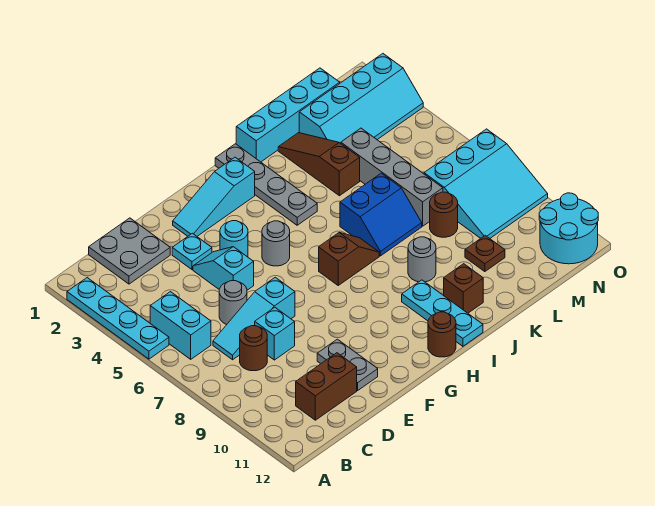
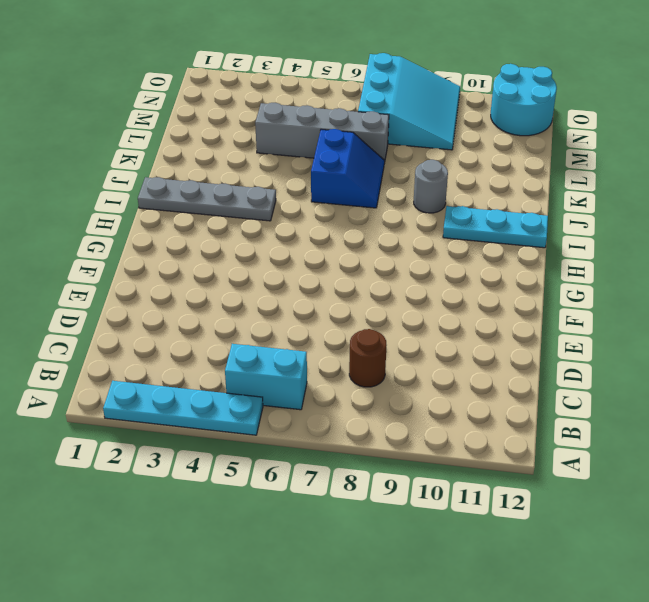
none -> grey 2x2 plate [89,218,170,284]
none -> cyan 1x3 slope [213,277,295,360]
none -> brown 1x2 brick [296,353,357,420]

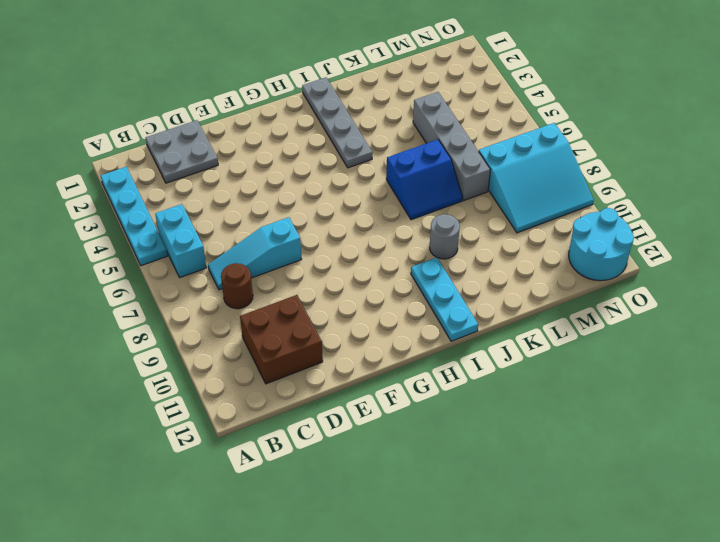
brown 2x2 brick [240,295,323,384] -> brown 1x2 brick [296,353,357,420]
none -> grey 1x1 round brick [219,281,247,325]
none -> cyan 1x1 brick [255,307,295,360]
none -> cyan 1x1 plate [172,233,212,269]

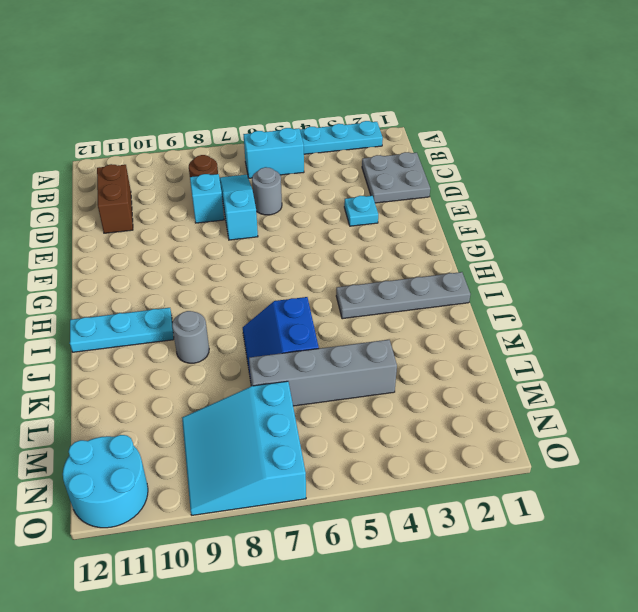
none -> cyan 1x2 slope [193,247,254,290]
none -> grey 1x2 plate [317,339,378,390]
none -> cyan 1x3 slope [173,157,255,236]

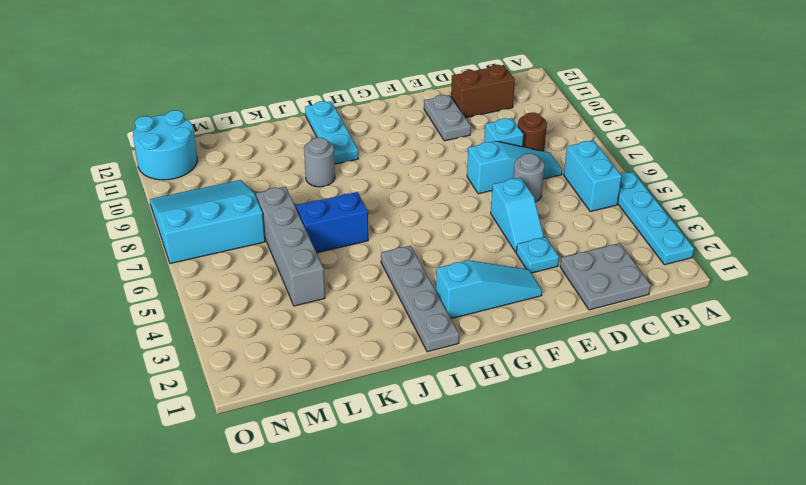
none -> cyan 1x1 round brick [220,221,248,257]
none -> grey 1x1 round brick [262,221,290,266]
none -> brown 1x2 slope [319,233,379,285]

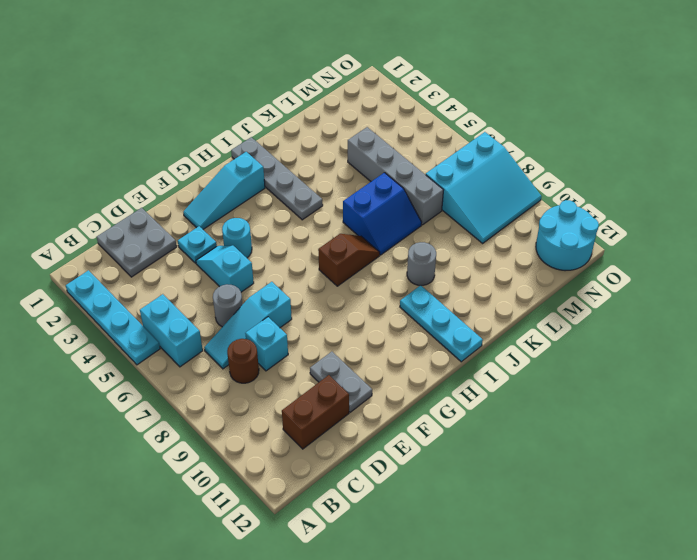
none -> grey 1x1 round brick [262,221,290,266]
none -> brown 1x1 round brick [428,312,456,357]
none -> cyan 1x4 brick [236,68,340,162]

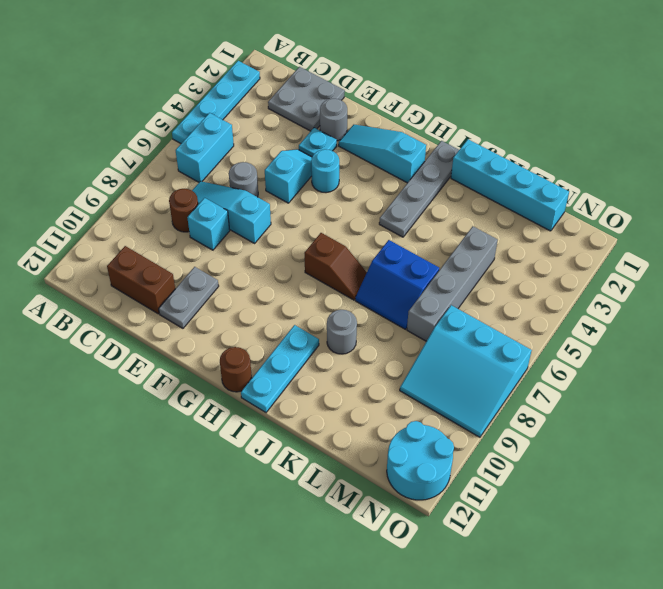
grey 1x1 round brick [320,99,347,141] -> grey 1x1 round brick moved to [262,221,290,266]
none -> brown 1x1 brick [444,264,483,313]
none -> brown 1x3 slope [278,133,360,196]
none -> cyan 2x4 slope [299,54,423,143]

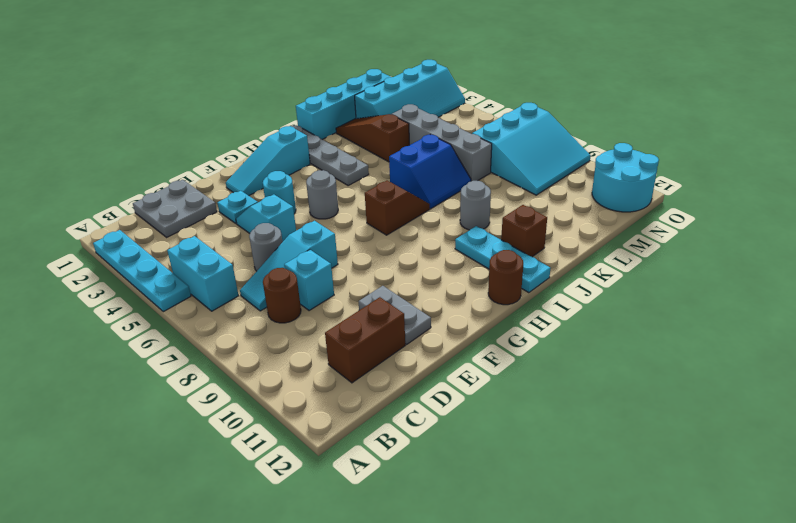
none -> brown 1x1 round brick [430,192,458,237]
none -> brown 1x1 plate [465,235,505,272]

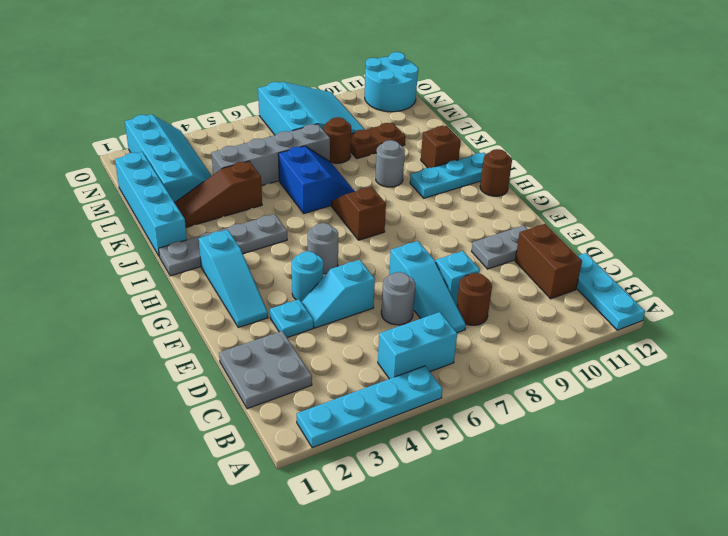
cyan 1x3 plate [576,253,645,330] -> none
brown 1x2 plate [351,123,406,159] -> brown 1x1 plate [465,235,505,272]

